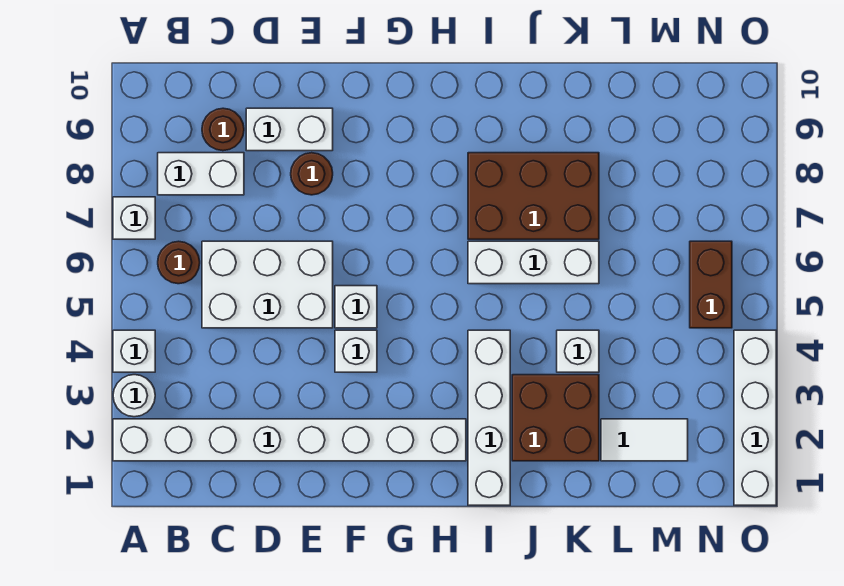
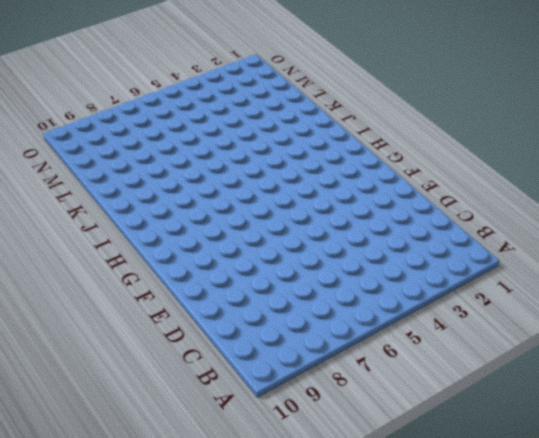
none -> white 1x8 brick [113,419,466,461]
none -> white 1x1 round brick [113,375,155,417]
none -> white 1x1 brick [113,330,155,372]

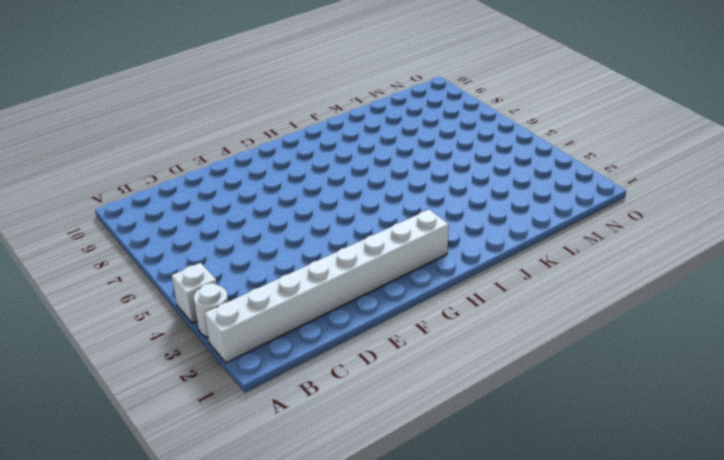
none -> white 1x1 brick [113,197,155,239]
none -> brown 1x1 round brick [158,241,200,284]
none -> white 1x2 brick [158,153,244,195]

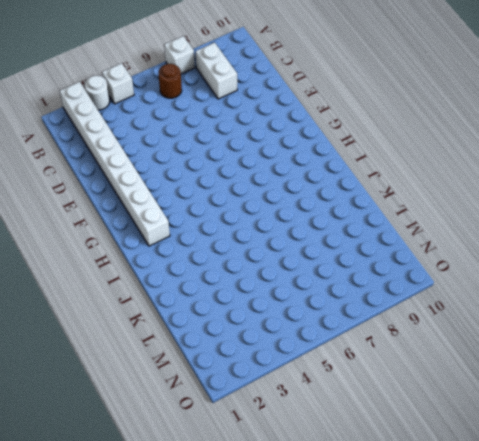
none -> white 2x3 brick [202,241,333,328]
none -> brown 1x1 round brick [202,108,244,151]
none -> white 1x2 brick [246,108,333,151]

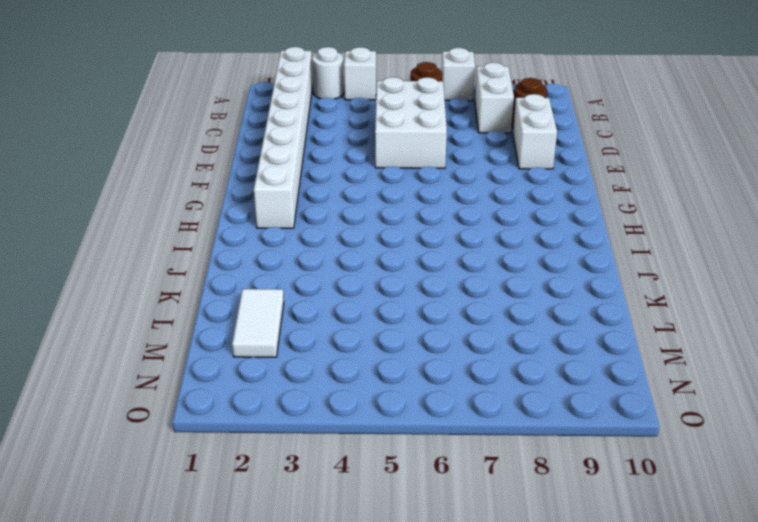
none -> brown 1x1 round brick [291,153,333,195]
none -> white 1x1 brick [335,330,377,372]
none -> white 1x1 brick [335,286,377,328]

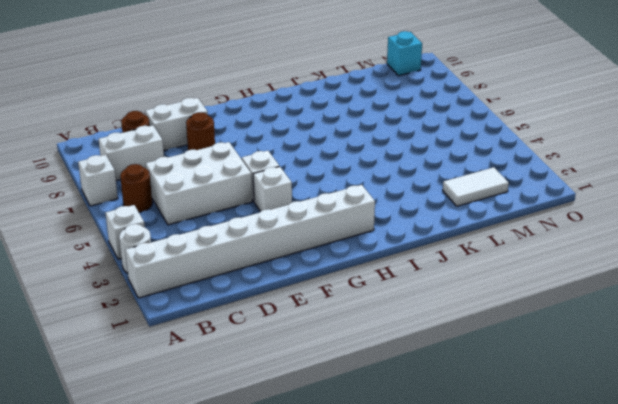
cyan 1x1 brick [387,31,422,76] -> none
none -> white 1x4 brick [468,330,510,505]
none -> white 1x3 brick [468,241,599,284]
none -> brown 2x3 brick [468,153,599,239]

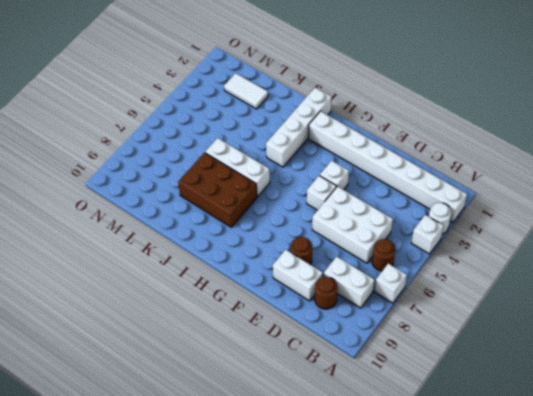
none -> brown 2x2 brick [512,375,599,461]
none -> white 1x1 brick [557,330,599,372]
none -> brown 1x2 brick [690,241,732,328]

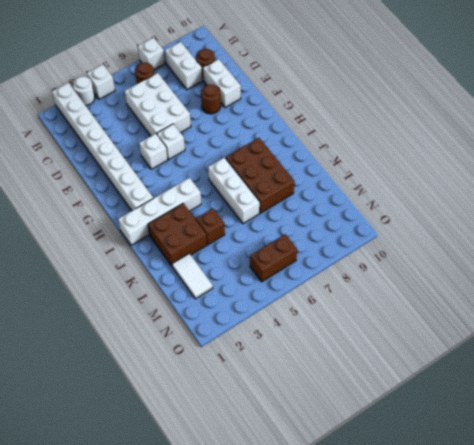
brown 1x1 brick [196,208,225,245] -> white 1x1 brick [557,330,599,372]
none -> white 1x4 brick [734,330,776,505]

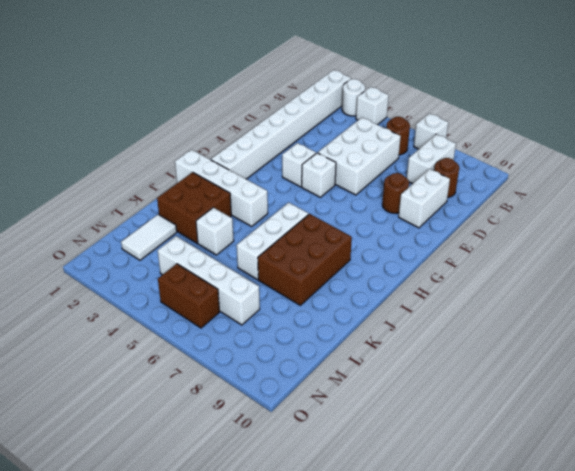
white 1x4 brick [158,236,260,325] -> white 1x4 brick moved to [734,330,776,505]

